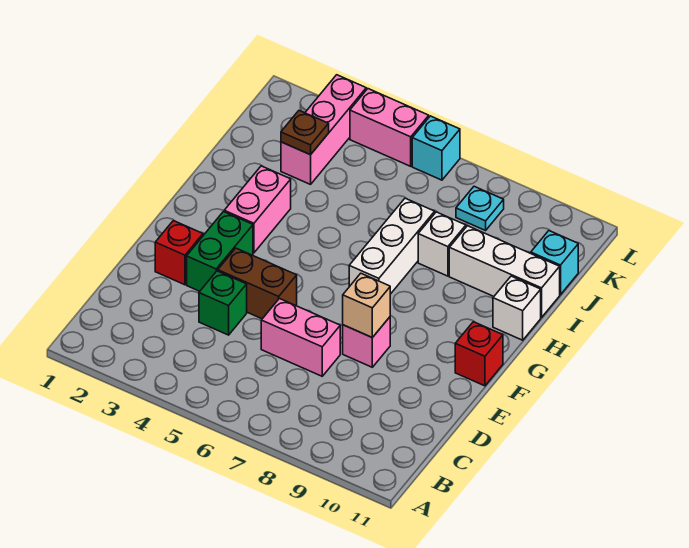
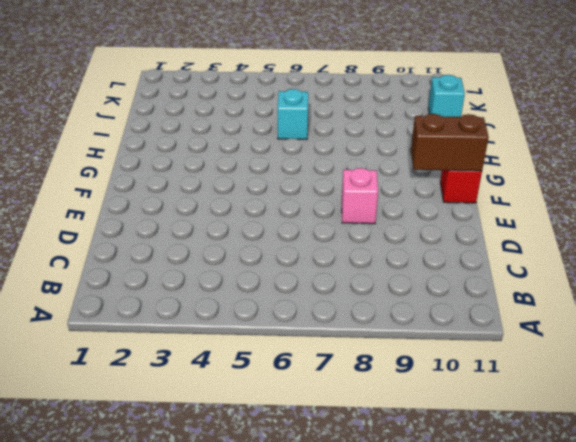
brown 1x2 brick [411,114,489,171] -> brown 1x2 brick moved to [218,248,297,319]
cyan 1x1 brick [277,89,308,139] -> cyan 1x1 brick moved to [412,116,460,180]
none -> green 1x1 brick [199,271,247,335]
none -> pink 1x2 brick [261,299,340,376]
none -> red 1x1 brick [155,221,203,285]

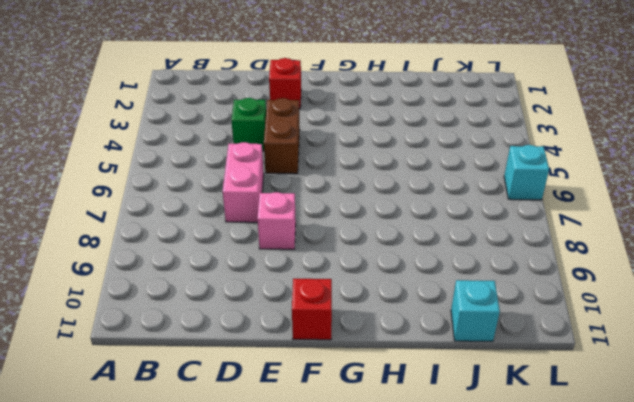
none -> green 1x2 brick [187,212,253,291]
none -> pink 1x2 brick [224,166,291,253]
none -> white 1x3 brick [349,198,435,294]

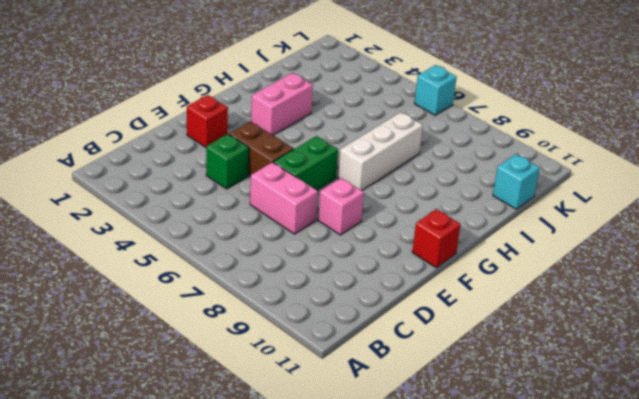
green 1x2 brick [274,136,338,190] -> green 1x2 brick moved to [187,212,253,291]
none -> white 1x1 brick [493,276,541,340]
none -> white 1x1 brick [418,212,466,276]
none -> white 1x3 brick [449,226,560,317]

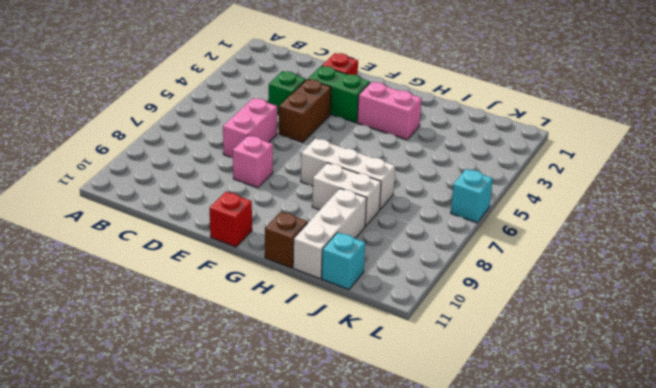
white 1x2 brick [312,163,381,226] -> white 1x1 brick [418,212,466,276]
brown 1x1 brick [265,212,308,268] -> white 1x1 brick [493,276,541,340]
none -> pink 1x3 brick [281,75,366,184]
none -> cyan 1x1 plate [456,186,504,231]
none -> pink 1x2 brick [350,89,429,166]

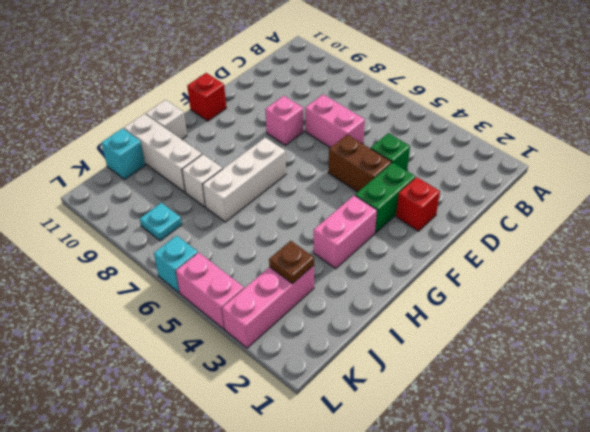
none -> tan 1x1 brick [343,273,390,338]

